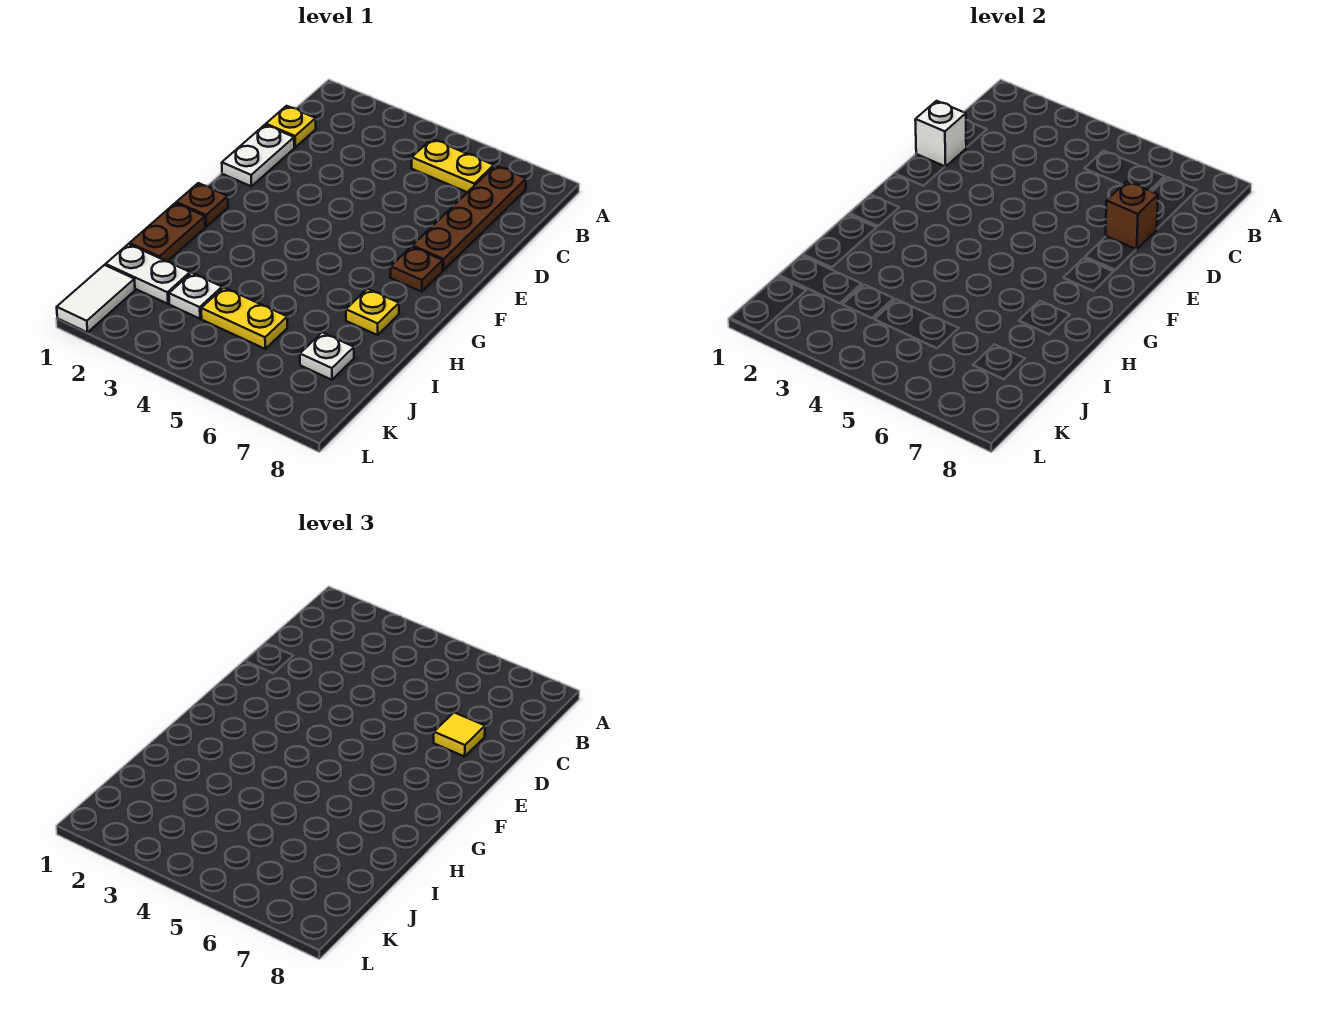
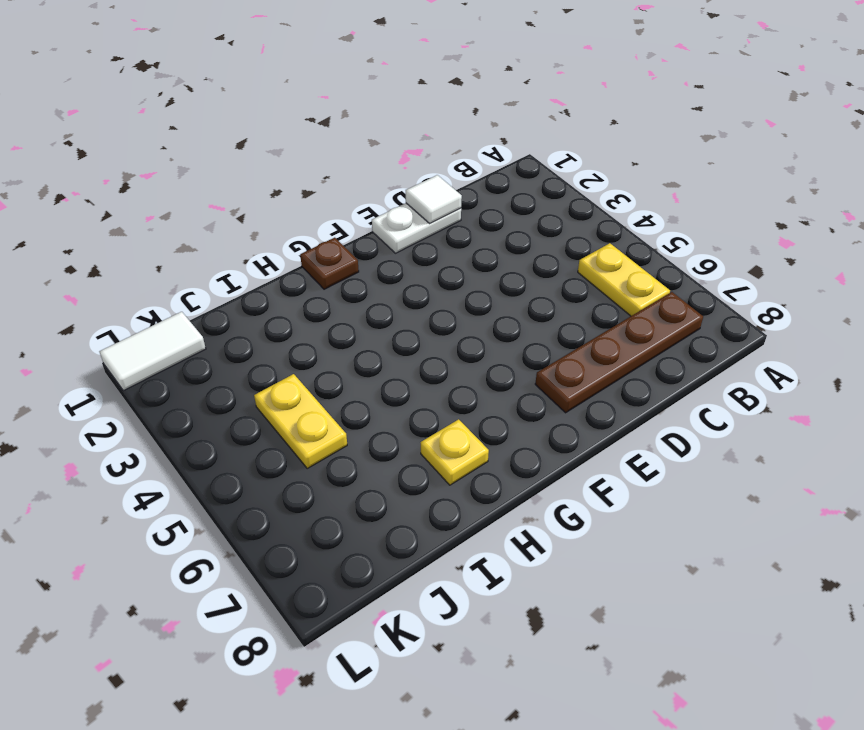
white 1x1 tile [406,175,462,224] -> white 1x1 brick [915,101,966,167]
none -> yellow 1x1 plate [266,106,316,147]
none -> brown 1x1 plate [390,247,443,292]
none -> brown 1x2 plate [130,203,205,262]

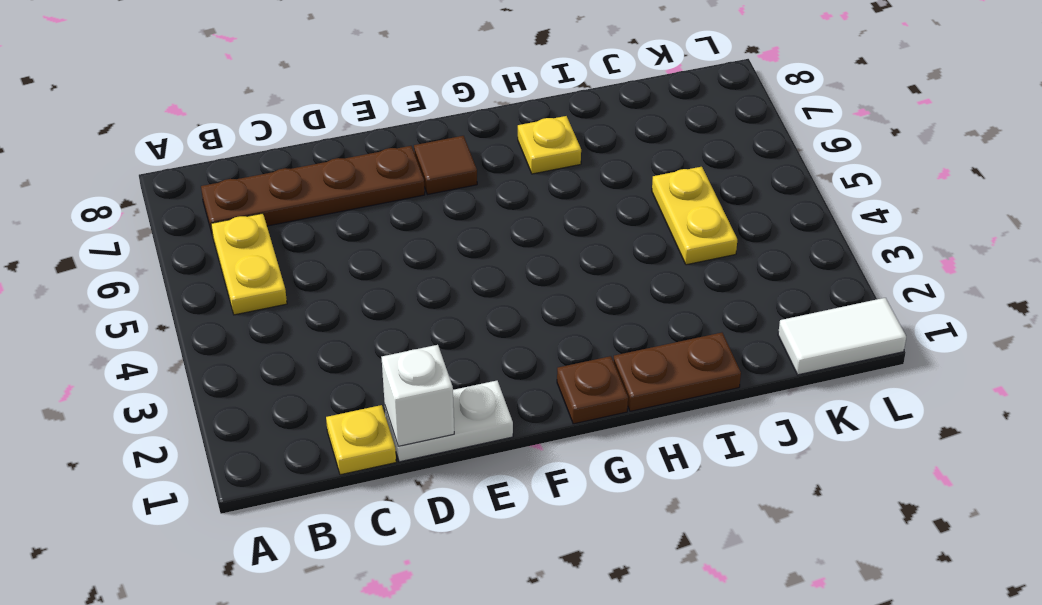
brown 1x1 tile [414,136,477,195] -> brown 1x1 plate [390,247,443,292]
none -> white 1x2 plate [106,244,190,304]
none -> white 1x1 plate [169,273,222,319]
none -> white 1x1 plate [300,332,354,380]

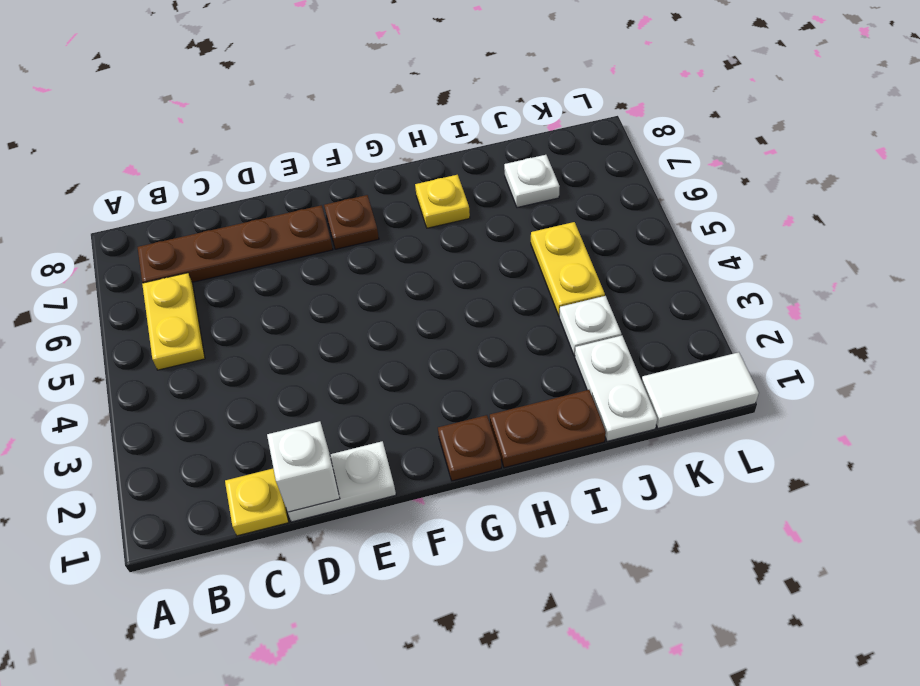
none -> brown 1x1 brick [1106,181,1158,250]
none -> yellow 1x1 tile [434,713,485,757]

